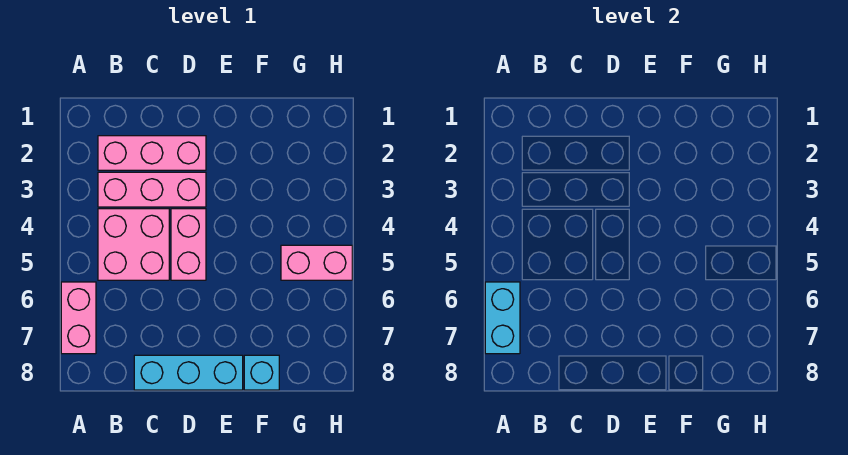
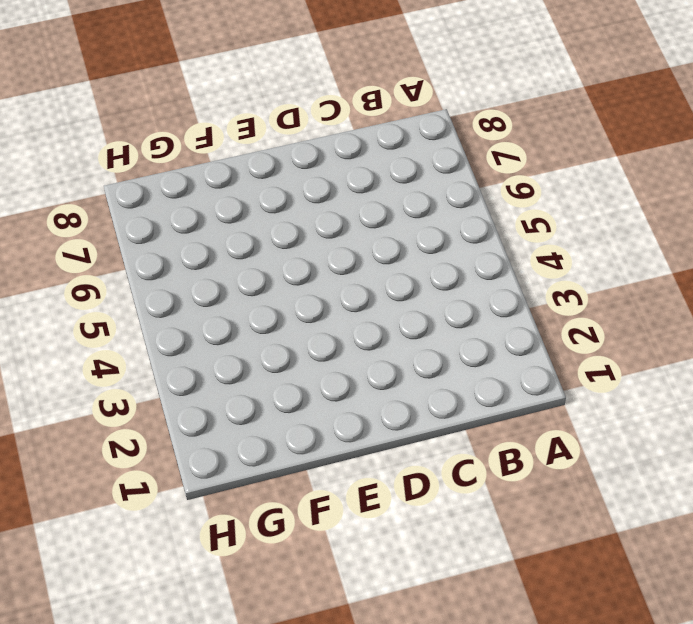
none -> pink 1x2 brick [61,282,96,354]
none -> pink 1x3 brick [98,136,206,170]

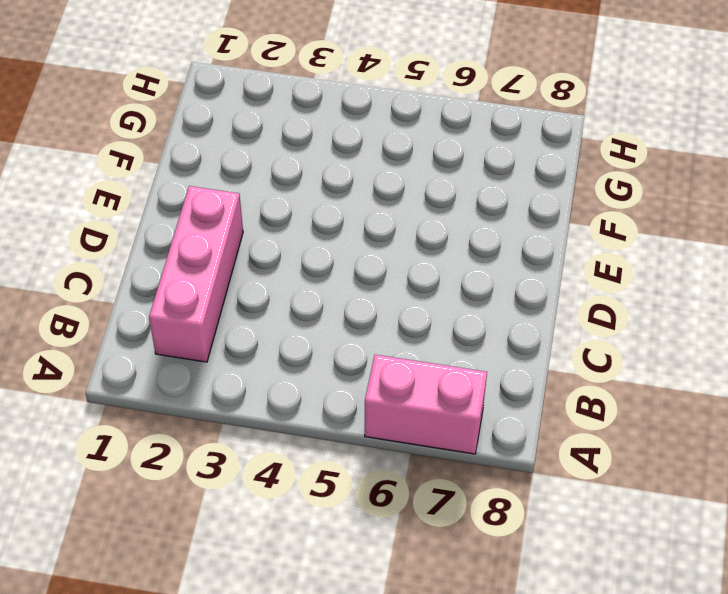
none -> pink 1x3 brick [98,172,206,207]
none -> pink 2x2 brick [98,209,169,280]

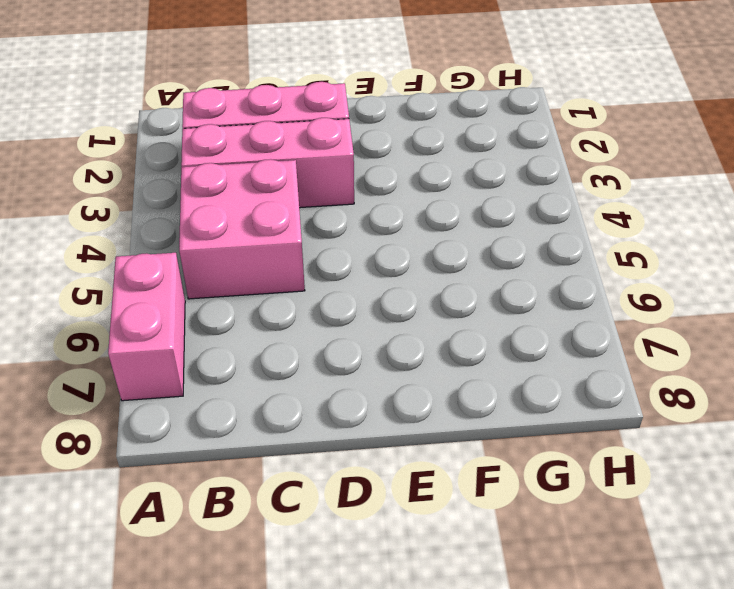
none -> cyan 1x3 brick [134,355,243,390]
none -> pink 1x2 brick [171,209,206,280]

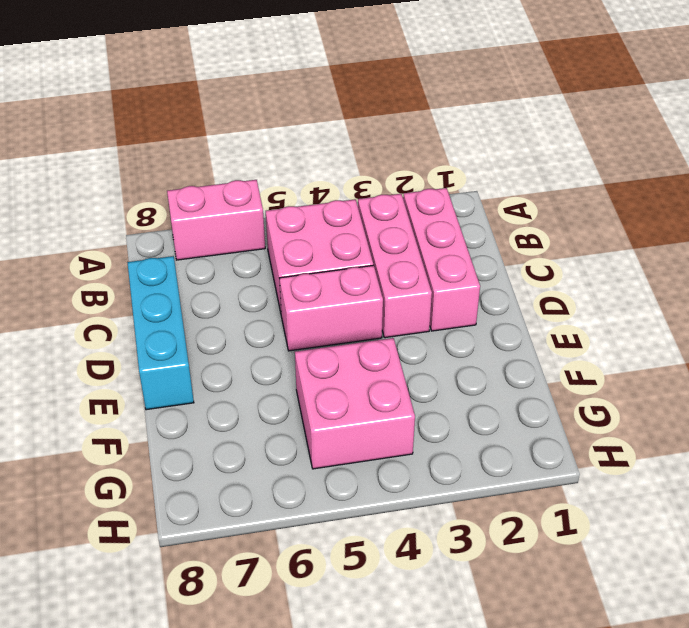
pink 2x2 brick [295,338,415,469] -> pink 1x2 brick [281,245,352,280]
none -> cyan 1x1 brick [244,355,279,390]
none -> cyan 1x2 brick [485,282,520,354]

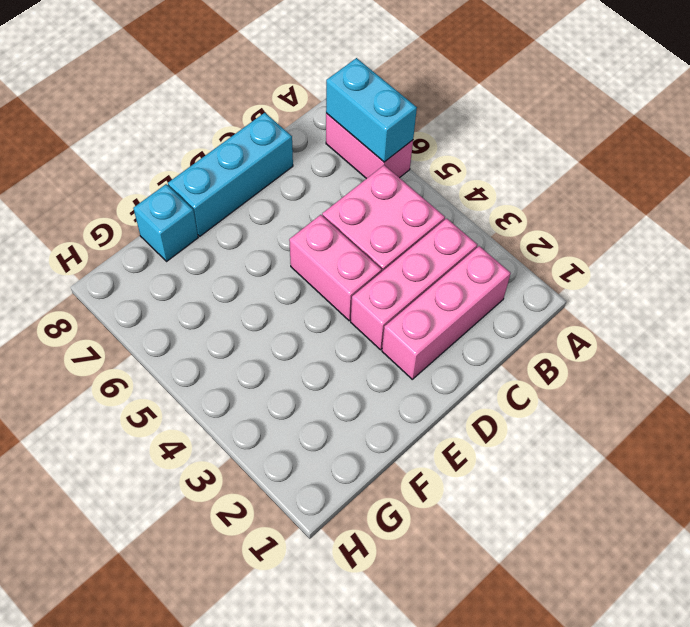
none -> pink 1x2 brick [281,245,352,280]

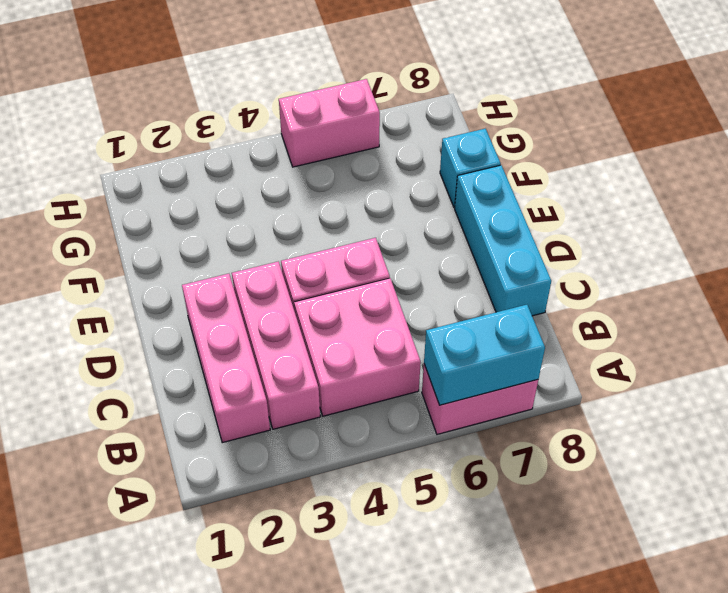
pink 1x2 brick [279,79,380,167] -> pink 1x2 brick turned to [281,245,352,280]

